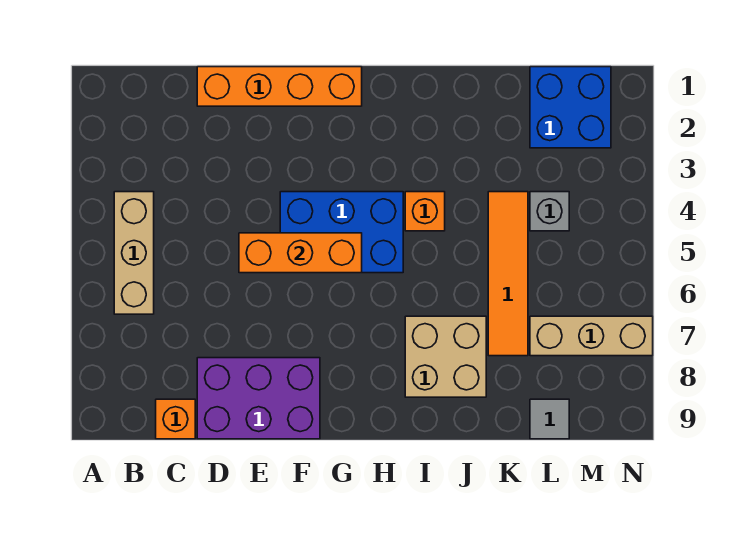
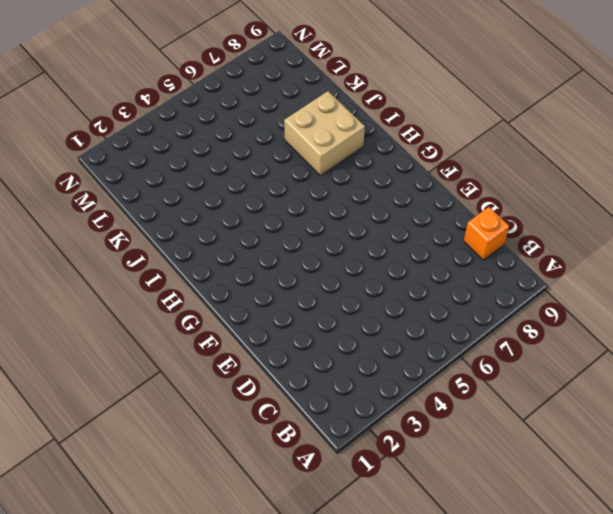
none -> tan 1x3 brick [114,192,154,314]
none -> orange 1x4 brick [197,67,362,106]
none -> purple 2x3 brick [197,358,320,439]

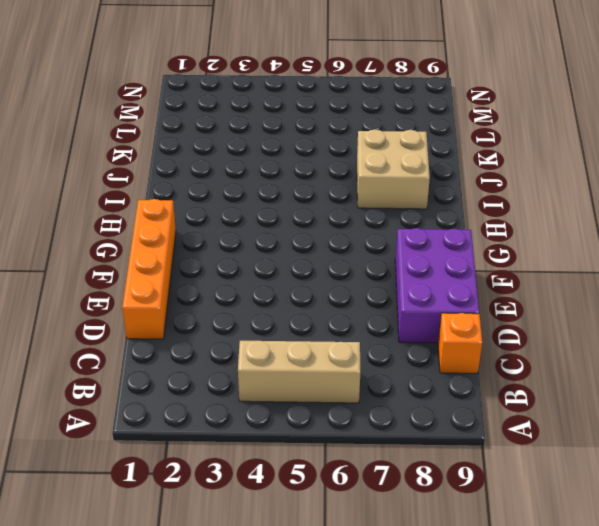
none -> blue 2x3 brick [280,192,403,273]
none -> orange 1x1 brick [405,192,445,231]
none -> orange 1x4 tile [488,192,528,356]

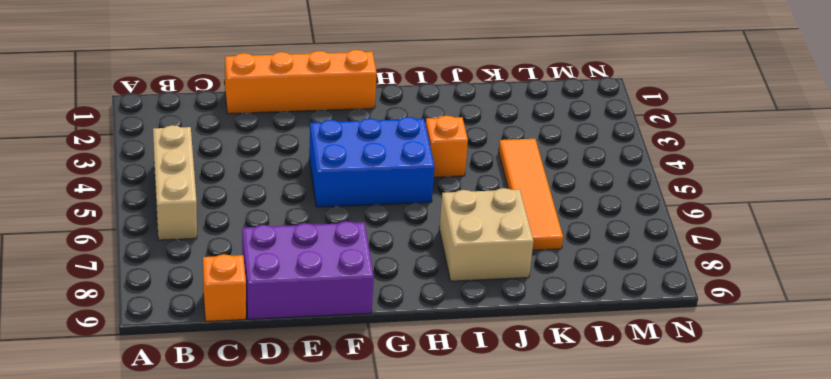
none -> blue 2x2 brick [530,67,611,148]
none -> grey 1x1 brick [530,192,569,231]
none -> tan 1x3 brick [530,316,653,356]

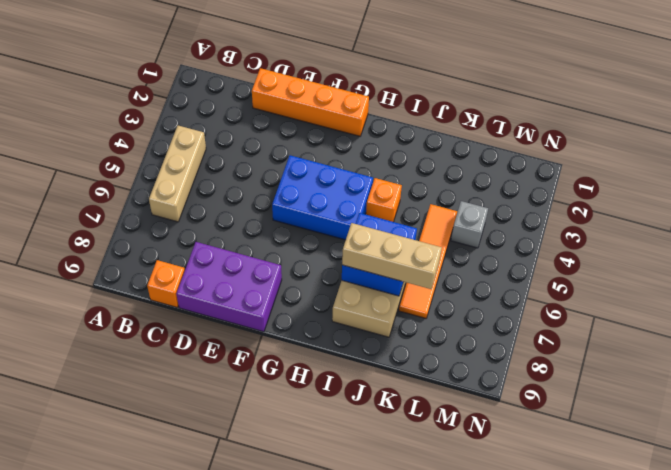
blue 2x2 brick [342,213,417,296] -> blue 2x2 brick moved to [530,67,611,148]
tan 1x3 brick [342,223,442,289] -> tan 1x3 brick moved to [530,316,653,356]
none -> grey 1x1 tile [530,399,569,439]
none -> orange 1x3 brick [239,233,362,273]

